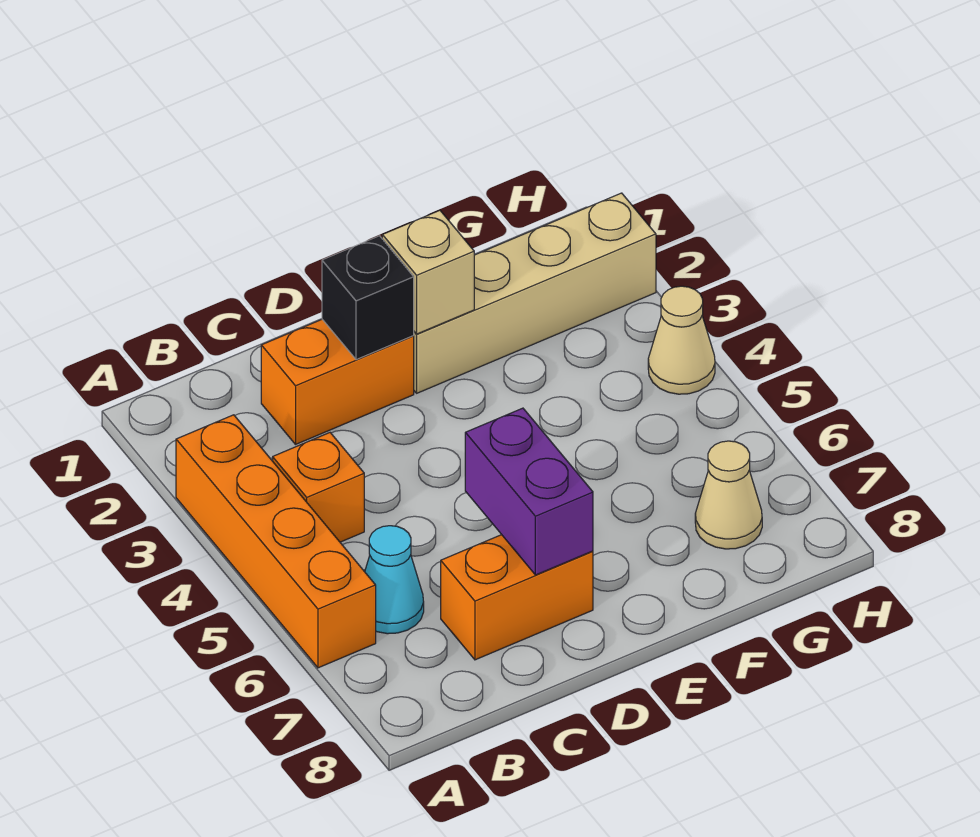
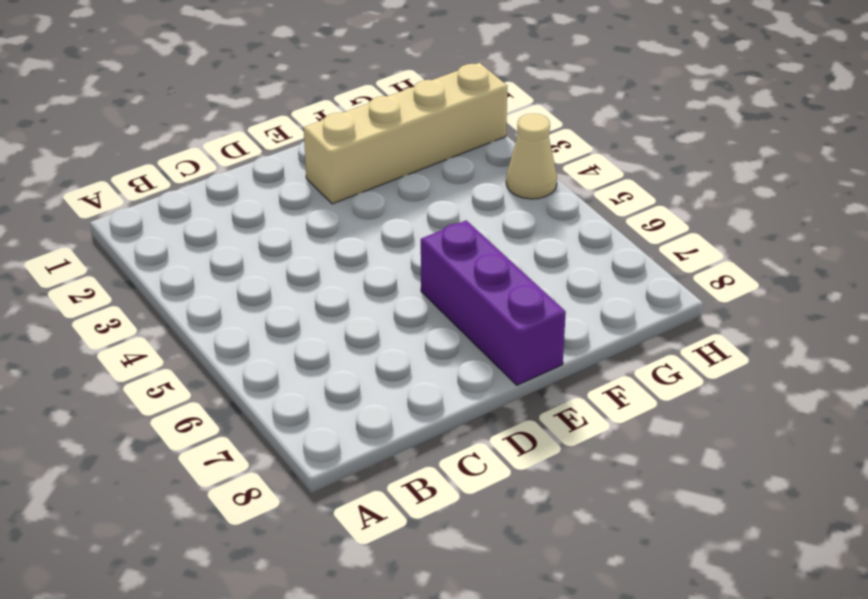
purple 1x3 brick [421,220,566,385] -> none
none -> orange 1x4 brick [176,415,376,668]
none -> orange 1x1 brick [273,433,364,542]

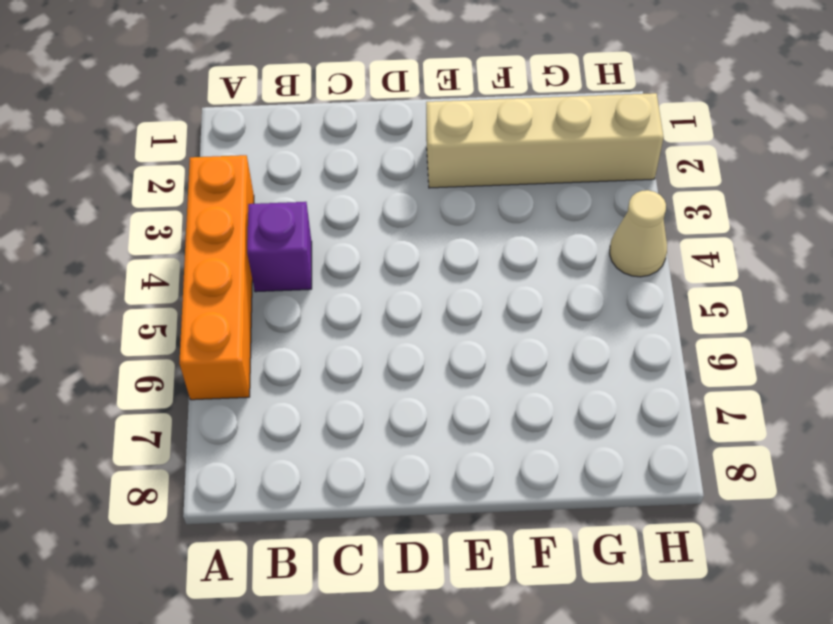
purple 1x1 brick [247,202,312,292] -> orange 1x1 brick [273,433,364,542]
none -> cyan 1x1 cone [365,526,424,634]
none -> orange 1x2 brick [261,320,414,444]

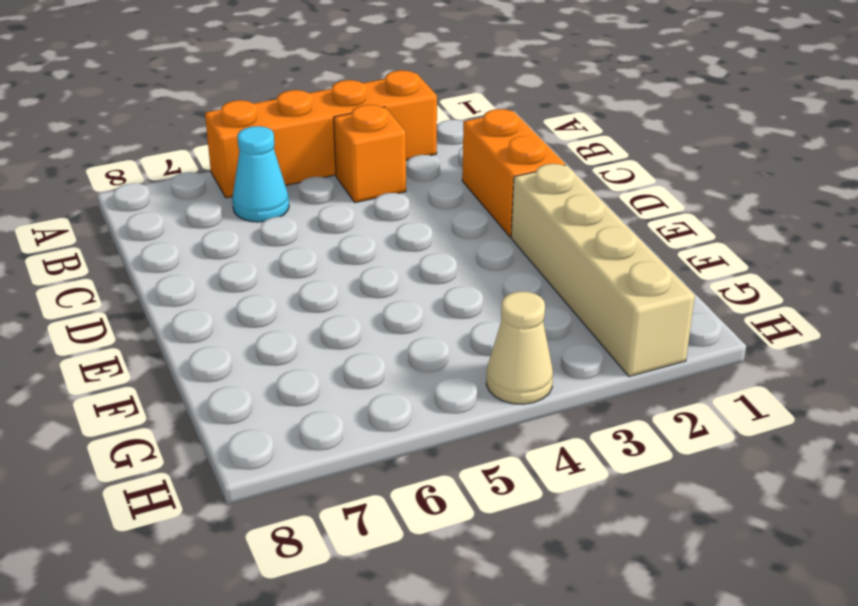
none -> orange 1x2 brick [441,535,593,660]
none -> tan 1x1 cone [695,441,762,549]

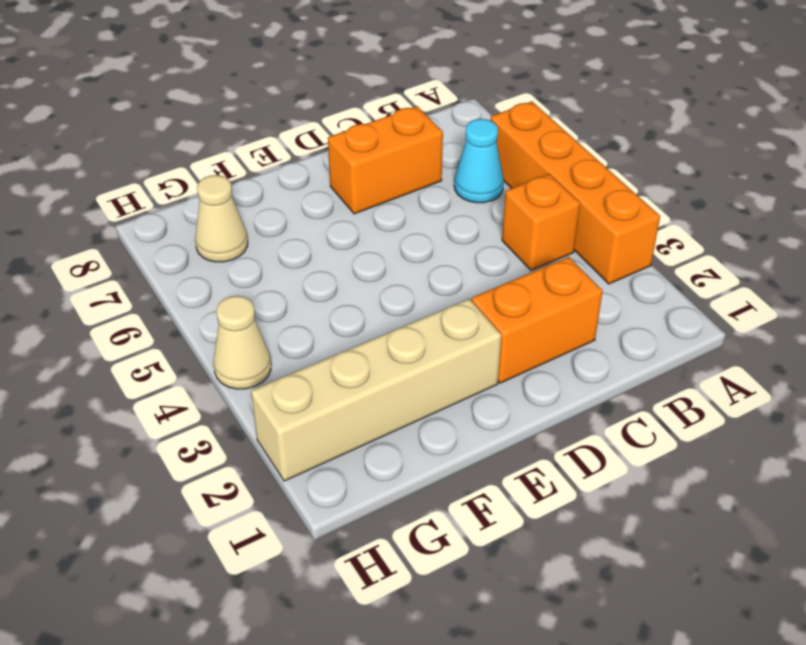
none -> black 1x1 brick [322,236,414,360]
none -> purple 1x2 brick [465,408,593,575]

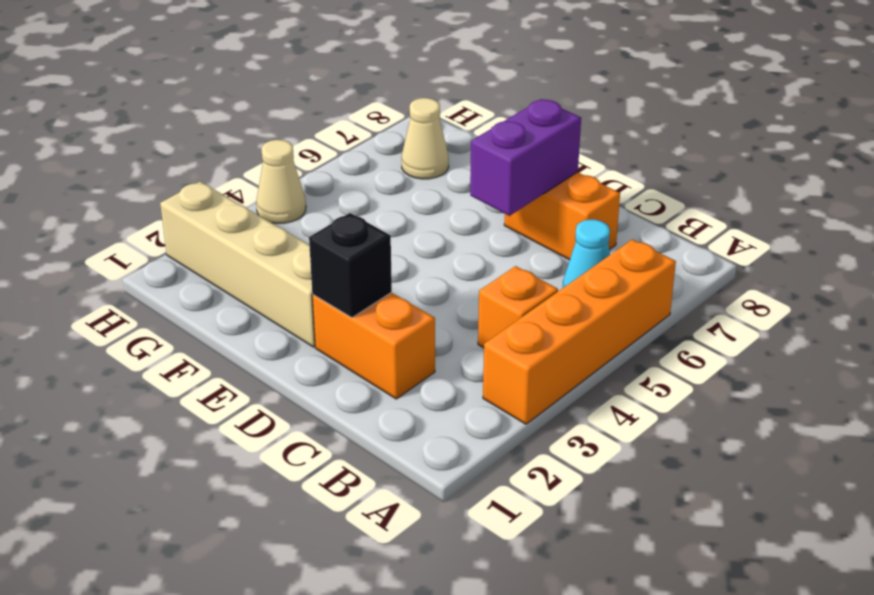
none -> tan 1x1 brick [382,210,474,334]

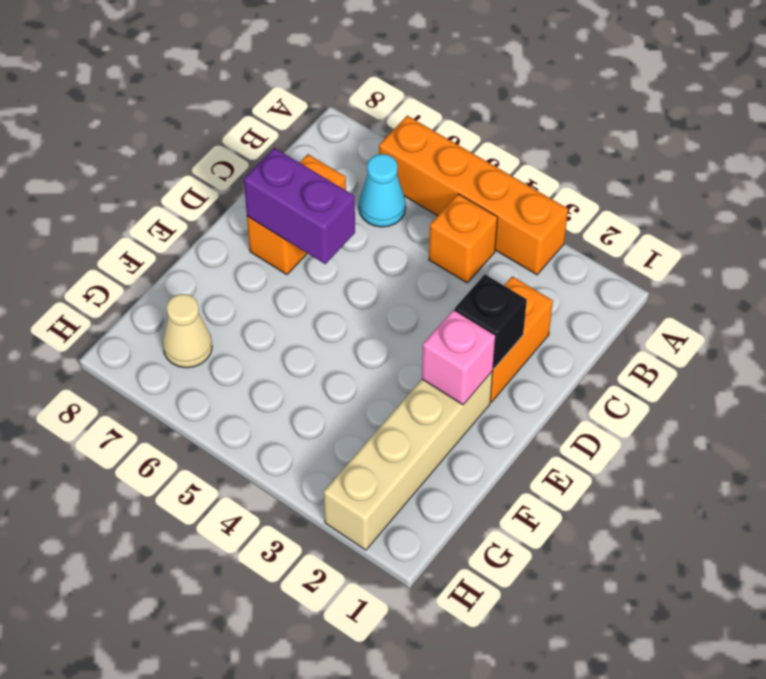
pink 1x1 brick [422,310,496,405] -> tan 1x1 brick [382,210,474,334]
none -> tan 1x1 cone [648,286,715,394]

